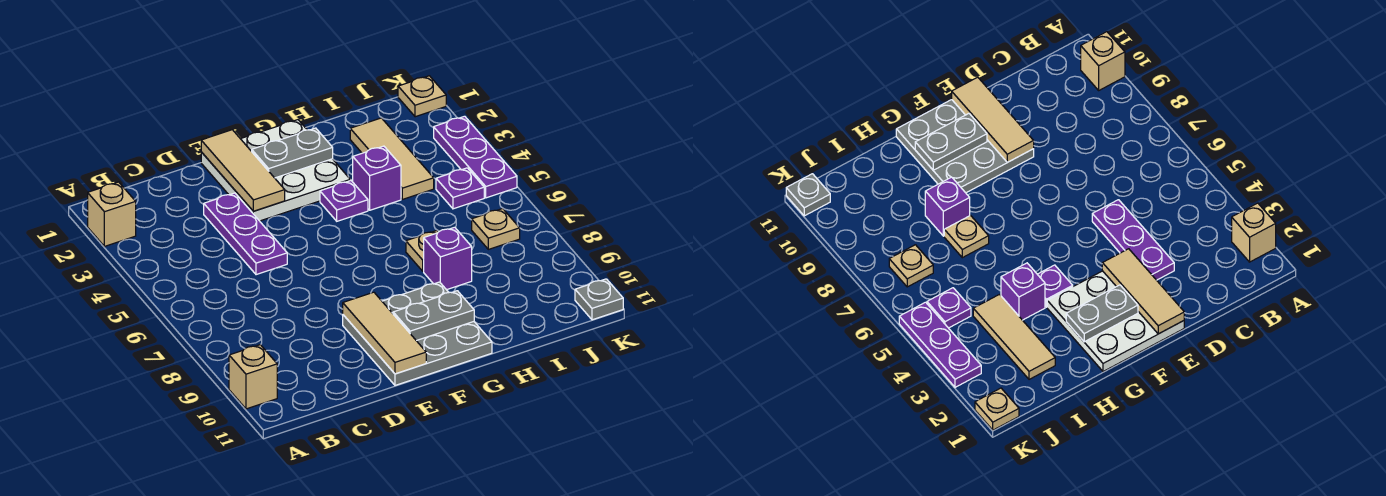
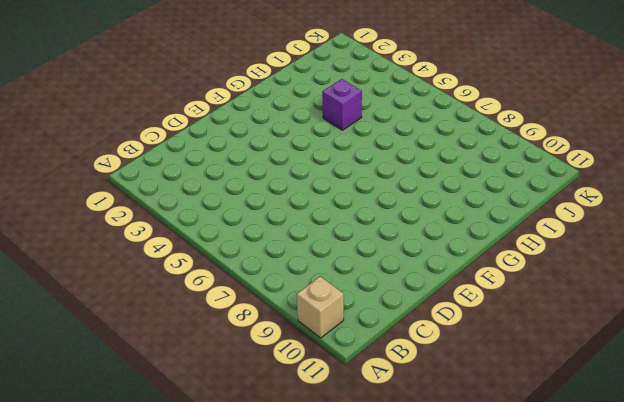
none -> tan 1x1 brick [88,182,136,246]
none -> purple 1x3 plate [204,193,287,275]
none -> white 3x3 plate [201,120,350,221]

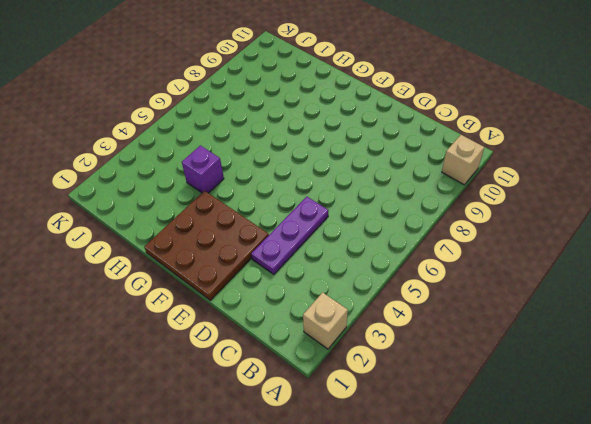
brown 3x3 plate [144,191,269,300] -> white 3x3 plate [201,120,350,221]
none -> grey 3x3 plate [343,282,492,385]
none -> purple 1x1 plate [320,181,368,221]
none -> tan 1x1 plate [406,231,438,271]

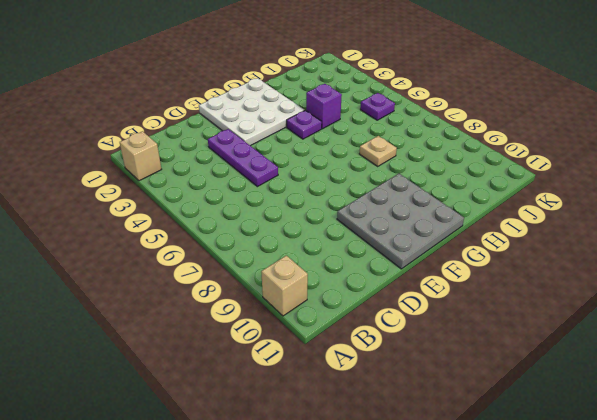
none -> purple 1x1 brick [424,227,472,290]
none -> tan 1x3 tile [350,118,434,199]
none -> tan 1x1 plate [472,209,520,249]

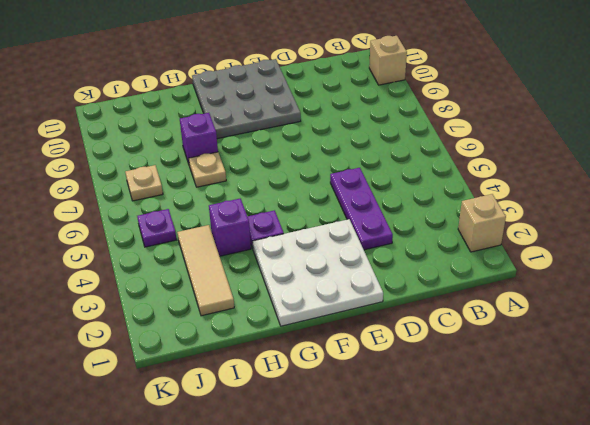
none -> tan 1x1 plate [398,76,446,117]
none -> purple 1x3 plate [434,116,517,198]
none -> grey 1x1 plate [575,279,623,320]

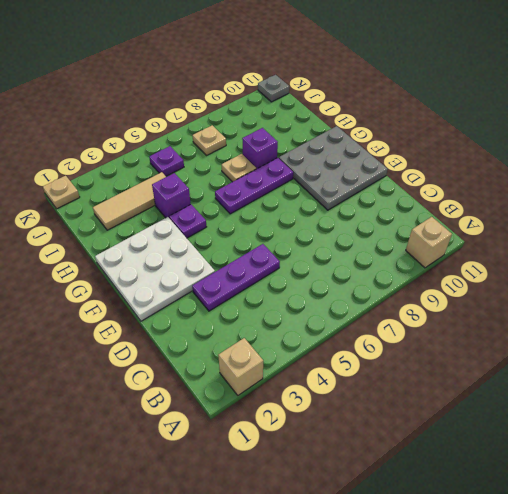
purple 1x3 plate [215,158,293,214] -> purple 1x3 plate moved to [434,116,517,198]
none -> tan 1x3 tile [201,130,285,211]
none -> tan 1x3 tile [343,292,426,374]
none -> grey 1x2 plate [252,128,333,178]

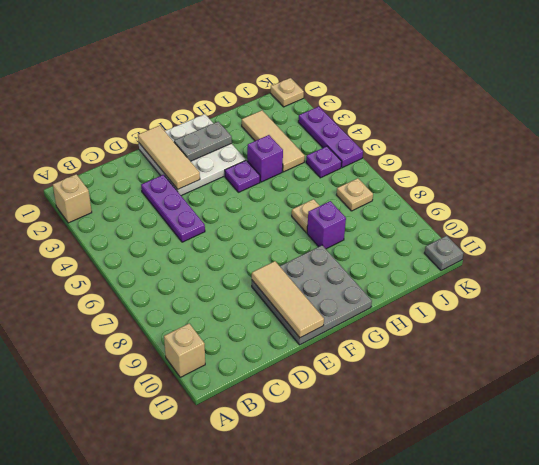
none -> grey 1x2 plate [393,291,474,341]

